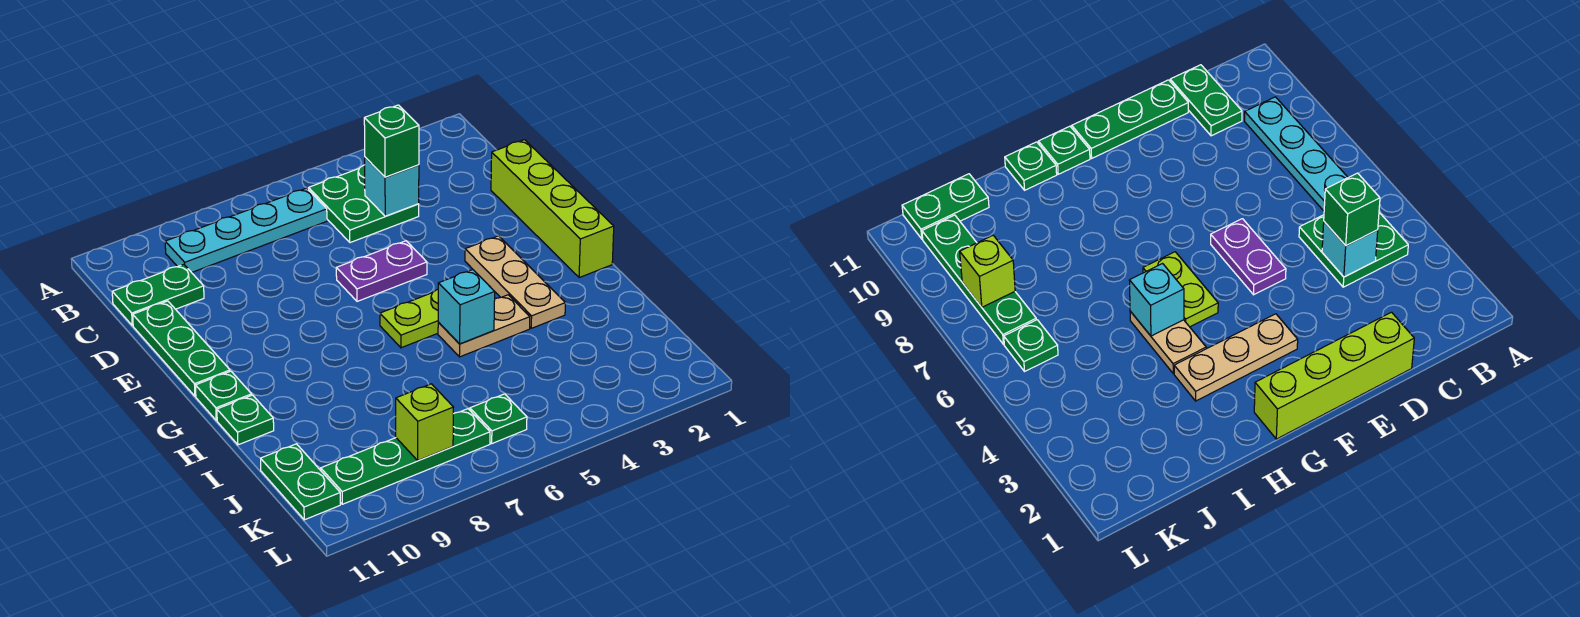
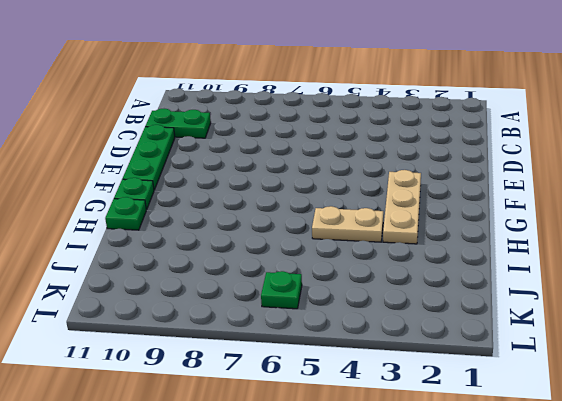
none -> green 2x2 plate [309,165,419,243]
none -> cyan 1x4 plate [165,188,327,273]
none -> lime 1x4 brick [491,140,614,278]

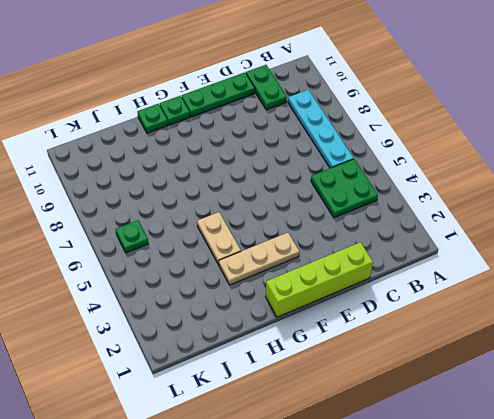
none -> purple 1x2 plate [336,241,427,301]
none -> lime 1x2 plate [380,289,438,348]
none -> green 1x2 plate [261,444,340,520]

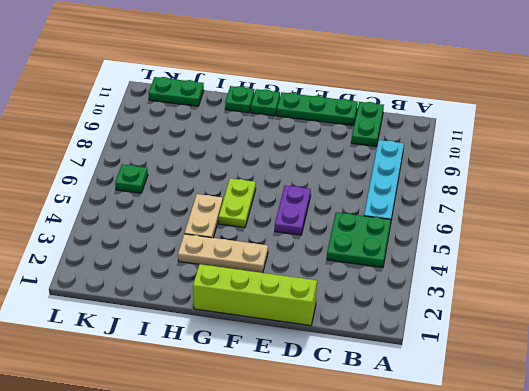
none -> green 1x4 plate [321,409,490,504]
none -> cyan 1x1 brick [365,157,419,216]
none -> cyan 1x1 brick [438,270,495,344]

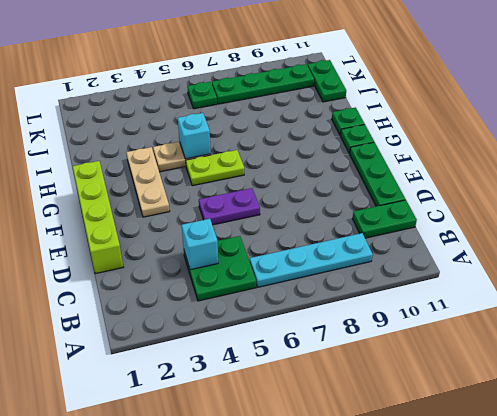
none -> lime 1x1 brick [396,384,454,461]
none -> green 1x1 brick [364,105,419,177]

